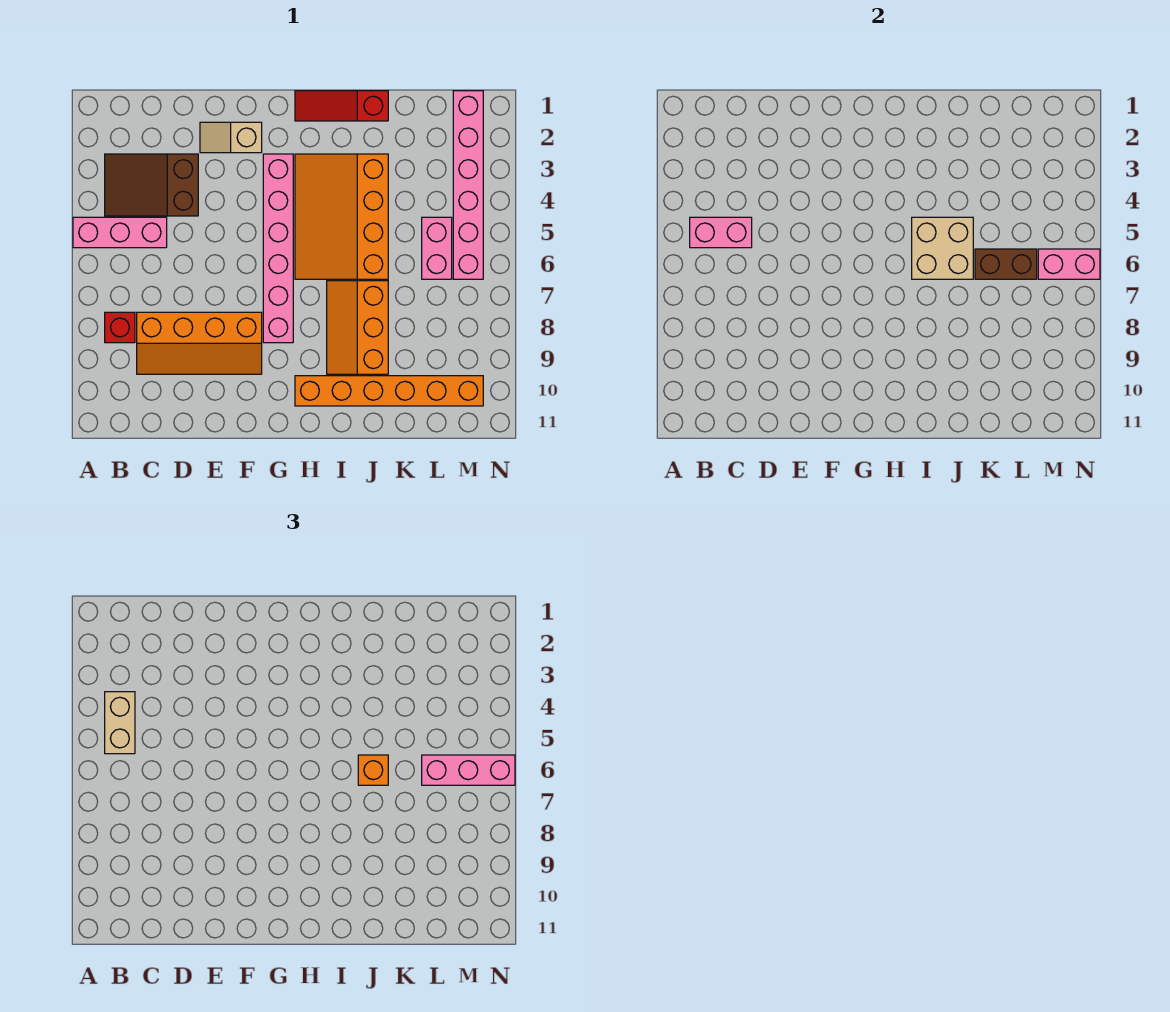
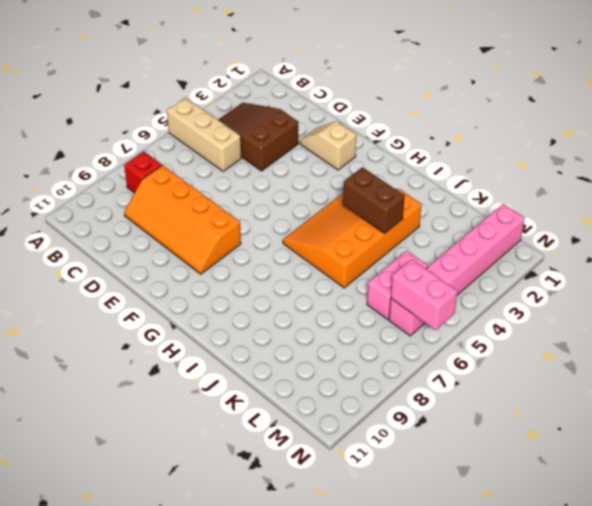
tan 1x3 brick [167,97,242,171] -> pink 1x3 brick [73,217,167,248]
brown 1x2 brick [343,167,405,234] -> brown 1x2 brick moved to [975,249,1037,279]
none -> pink 1x6 brick [263,154,293,343]
none -> red 1x3 slope [295,91,388,121]
none -> orange 1x6 brick [295,376,483,406]

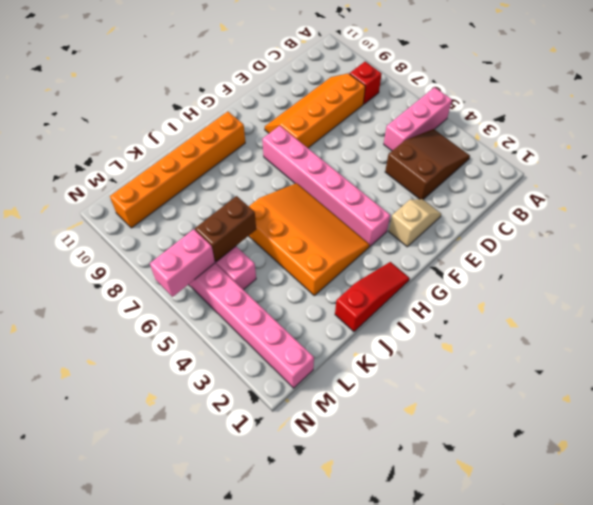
none -> orange 2x3 slope [327,281,388,374]
none -> pink 1x2 brick [690,217,752,248]
none -> tan 2x2 brick [912,217,973,279]

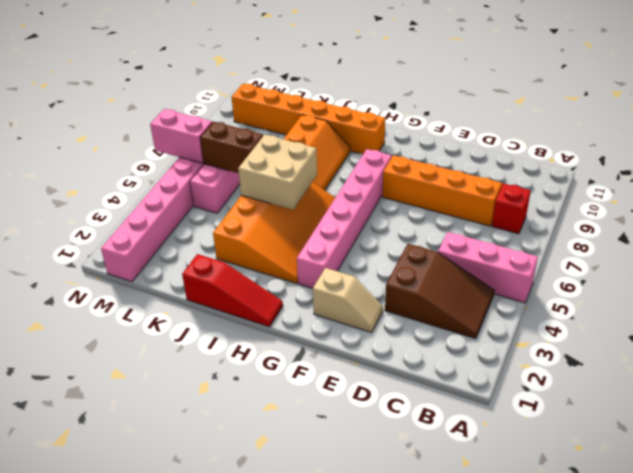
none -> pink 1x2 brick [690,217,752,248]
none -> tan 1x2 brick [105,692,135,754]
none -> orange 1x1 brick [358,755,388,785]

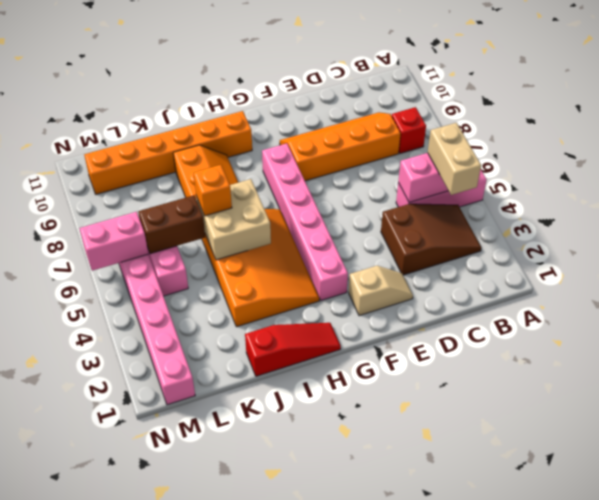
none -> pink 1x3 brick [422,755,515,785]

